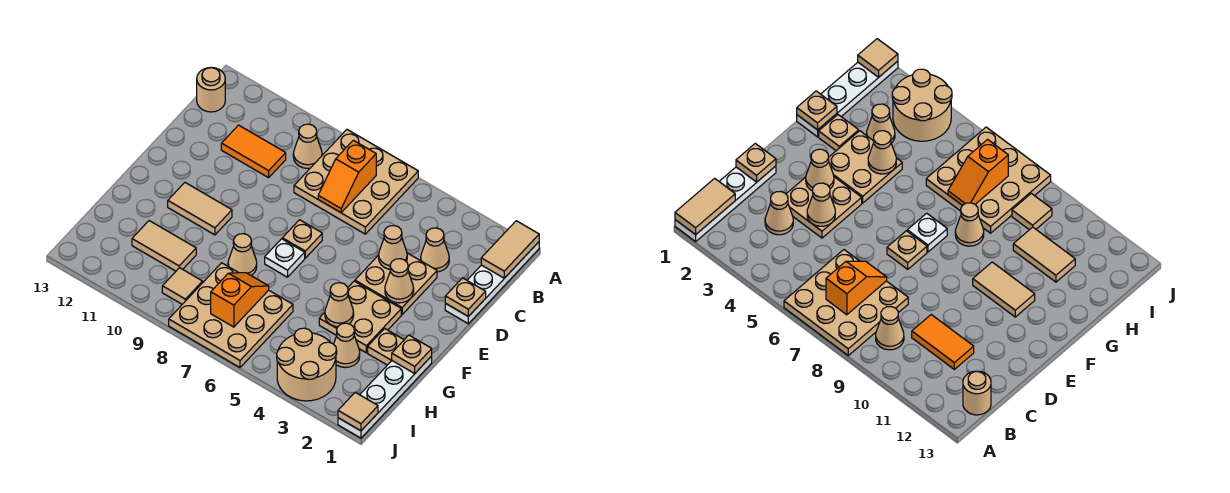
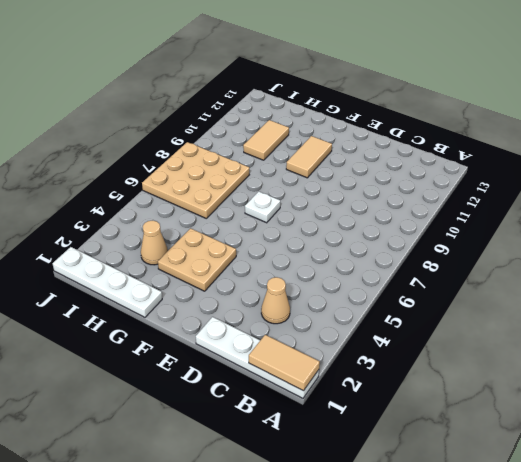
none -> tan 3x3 plate [294,130,418,234]
none -> tan 1x1 cone [293,124,322,168]
none -> tan 1x1 round brick [197,68,225,112]

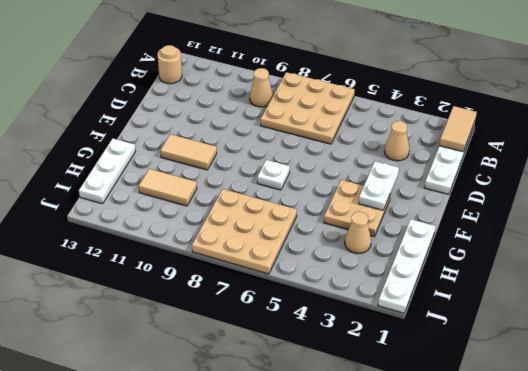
white 1x2 plate [359,161,399,210] -> tan 1x1 cone [385,259,414,303]
white 1x3 plate [79,139,136,204] -> none
none -> orange 1x2 tile [221,125,286,178]
none -> tan 2x2 plate [355,253,437,314]
none -> tan 1x1 plate [282,220,322,258]

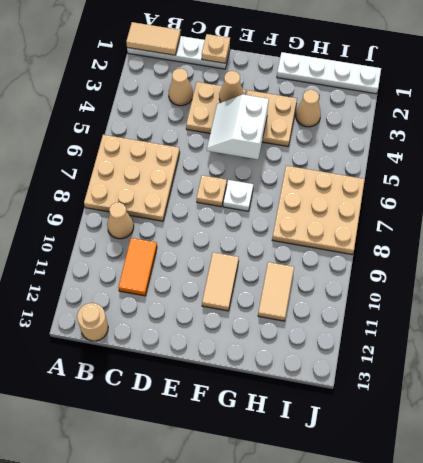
white 2x2 slope [207,95,269,159] -> none
none -> tan 1x1 plate [368,328,404,365]
none -> tan 1x1 cone [228,234,257,275]
none -> tan 2x2 round brick [277,328,337,401]

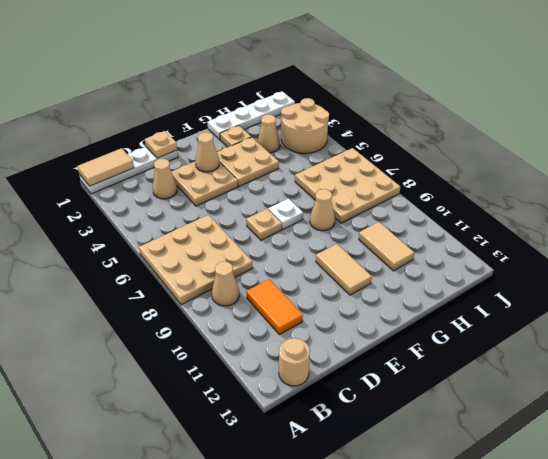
none -> tan 1x1 tile [162,268,203,304]
none -> orange 1x2 slope [318,140,376,213]
none -> tan 1x1 cone [379,226,407,269]

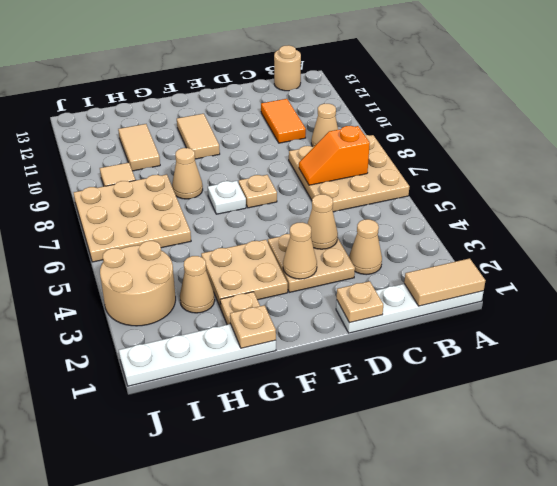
none -> tan 1x1 cone [325,283,354,327]
none -> orange 1x2 slope [211,273,269,327]
none -> tan 1x1 tile [338,392,378,431]

